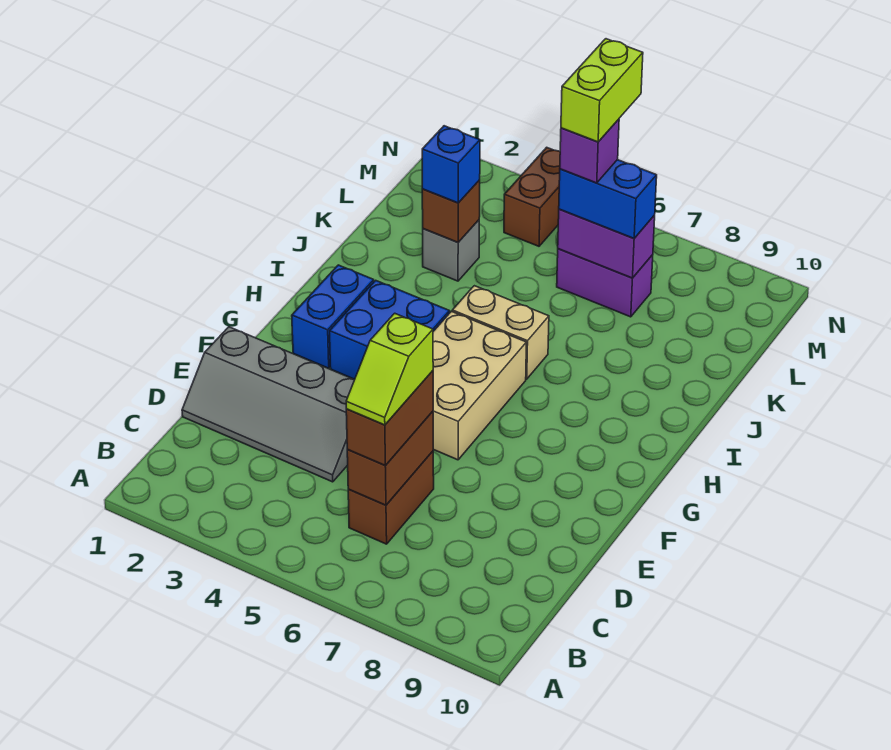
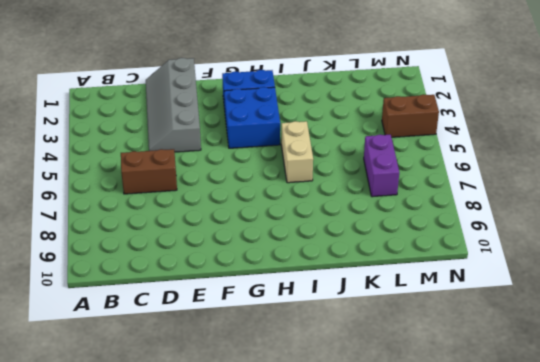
none -> tan 2x3 brick [433,311,526,460]
none -> grey 1x1 brick [423,220,479,281]
none -> brown 1x2 brick [347,411,433,505]

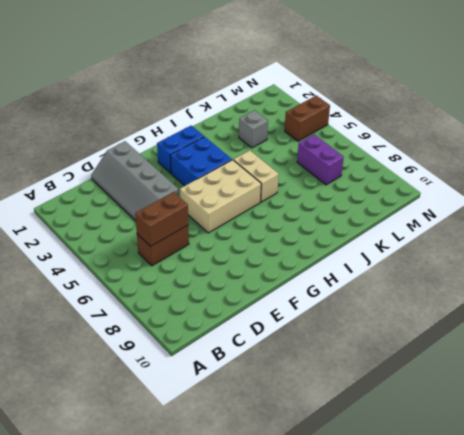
none -> brown 1x1 brick [422,180,480,242]
none -> purple 1x2 brick [558,209,655,278]
none -> brown 1x2 brick [346,371,433,466]

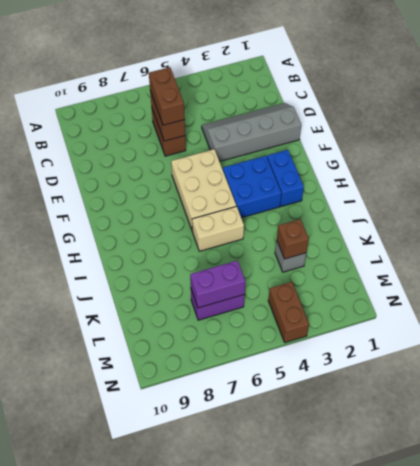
none -> blue 1x1 brick [422,126,480,203]
none -> blue 1x2 brick [559,160,657,239]
none -> lime 1x2 slope [346,313,433,425]

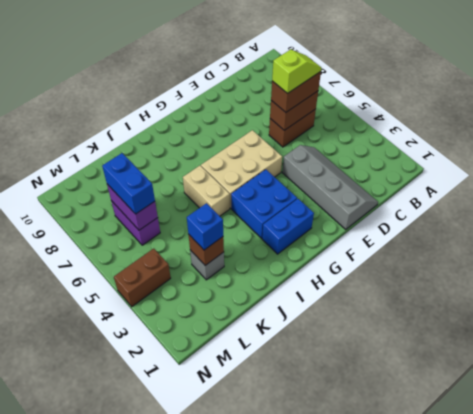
none -> purple 1x1 brick [560,119,619,183]
none -> lime 1x2 brick [561,39,643,142]

